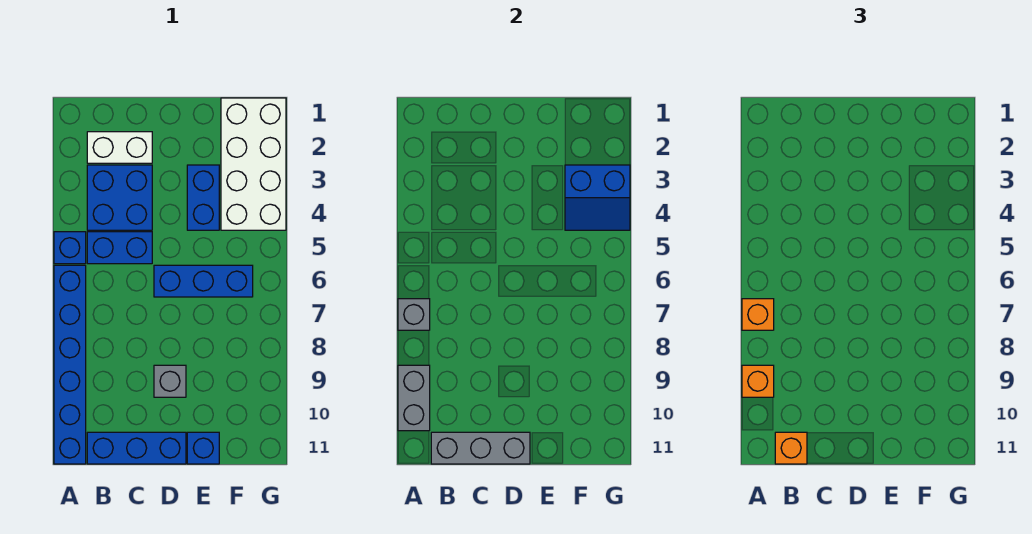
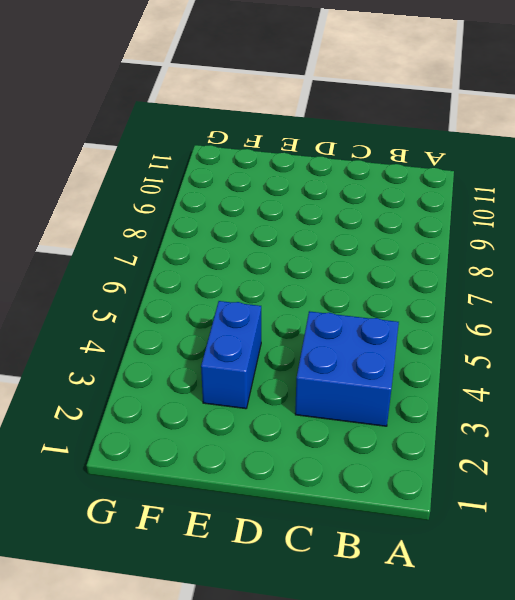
none -> blue 1x1 brick [54,232,86,264]
none -> blue 1x6 brick [54,265,86,464]
none -> white 1x2 brick [87,132,152,163]

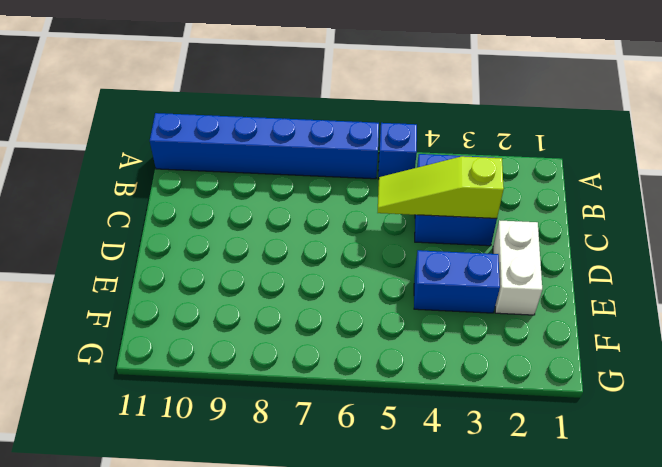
lime 1x3 slope [378,156,504,218] -> none
white 1x2 brick [493,220,542,315] -> white 1x2 brick moved to [87,132,152,163]
none -> blue 1x2 brick [87,232,152,264]
none -> blue 1x3 brick [87,432,186,464]
none -> blue 1x3 brick [154,265,253,297]

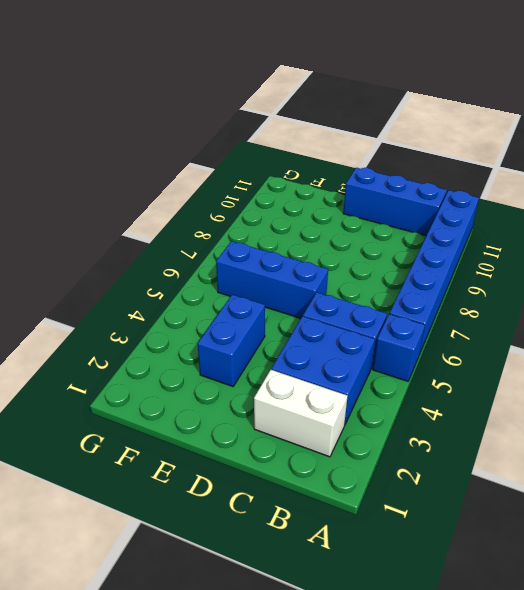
none -> grey 1x1 brick [154,365,186,397]
none -> blue 1x1 brick [187,432,219,464]
none -> white 2x4 brick [221,98,286,230]

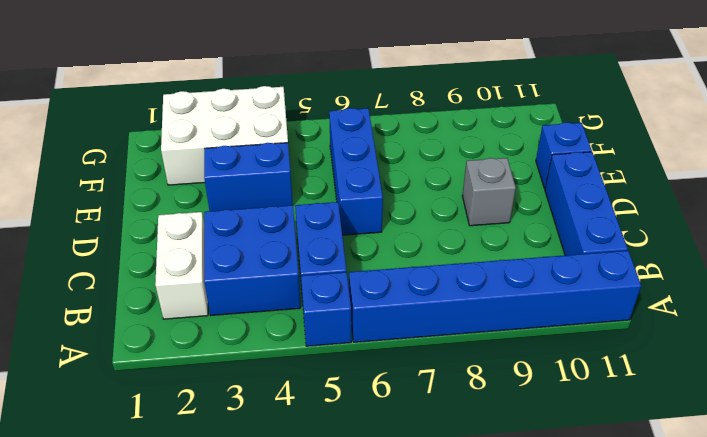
white 2x3 brick [161,86,288,185] -> white 2x4 brick [221,98,286,230]
none -> grey 1x1 brick [398,299,430,330]
none -> grey 1x2 brick [398,365,430,431]
none -> grey 1x3 brick [431,432,530,464]

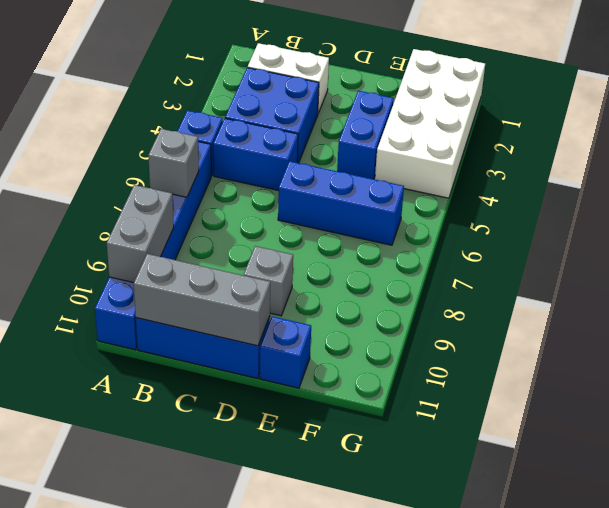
none -> blue 2x2 slope [565,165,630,230]
none -> orange 1x1 brick [742,299,774,330]
none -> orange 1x1 brick [742,365,774,397]

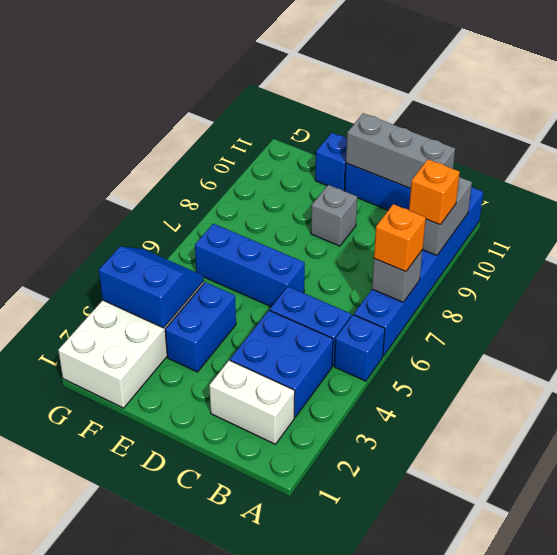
none -> orange 1x1 brick [775,432,807,464]

